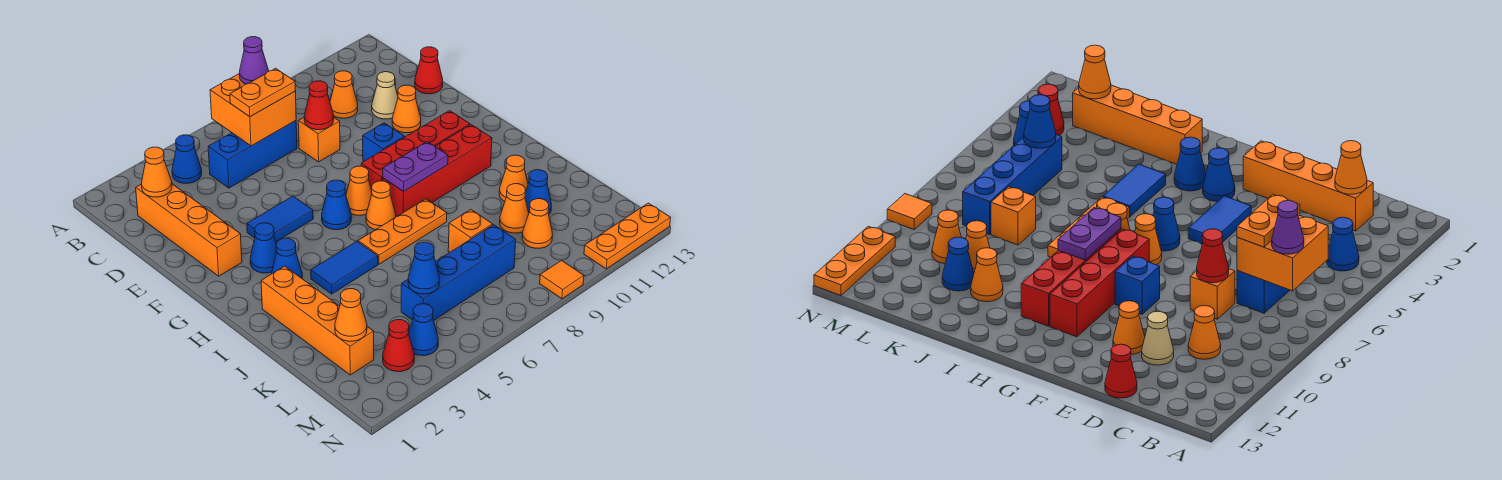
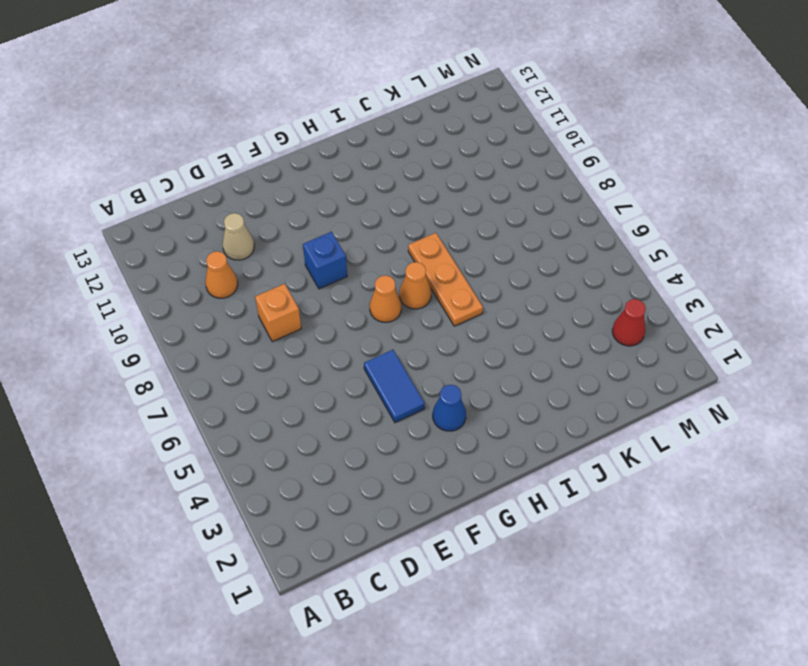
none -> blue 1x1 cone [172,135,202,183]
none -> orange 1x4 brick [136,184,242,276]
none -> blue 1x3 brick [208,121,297,188]
none -> red 1x1 cone [415,47,443,94]

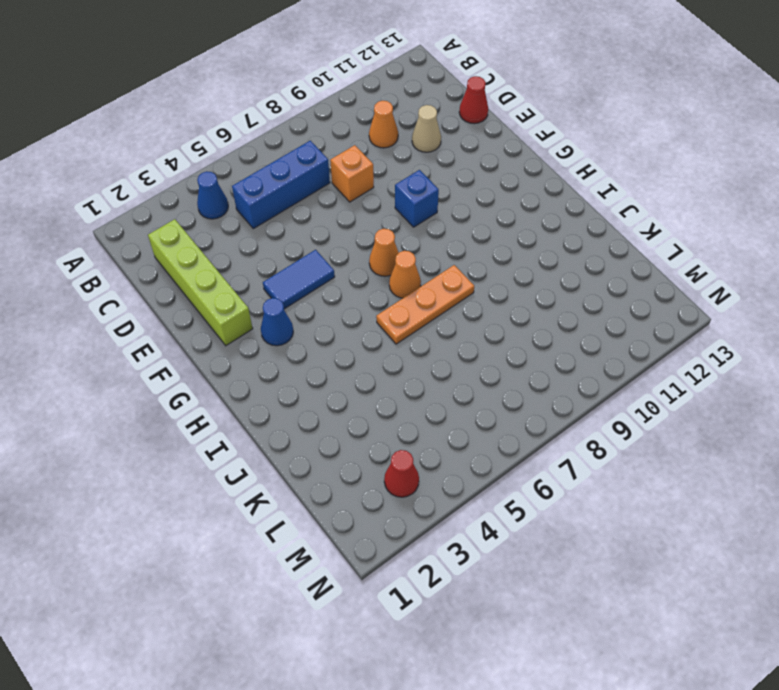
lime 1x4 brick [148,219,253,345] -> orange 1x4 brick [136,184,242,276]
none -> orange 1x1 cone [392,85,421,133]
none -> blue 1x1 cone [322,180,351,230]
none -> red 1x4 brick [361,111,470,190]
none -> blue 1x1 cone [272,238,302,278]

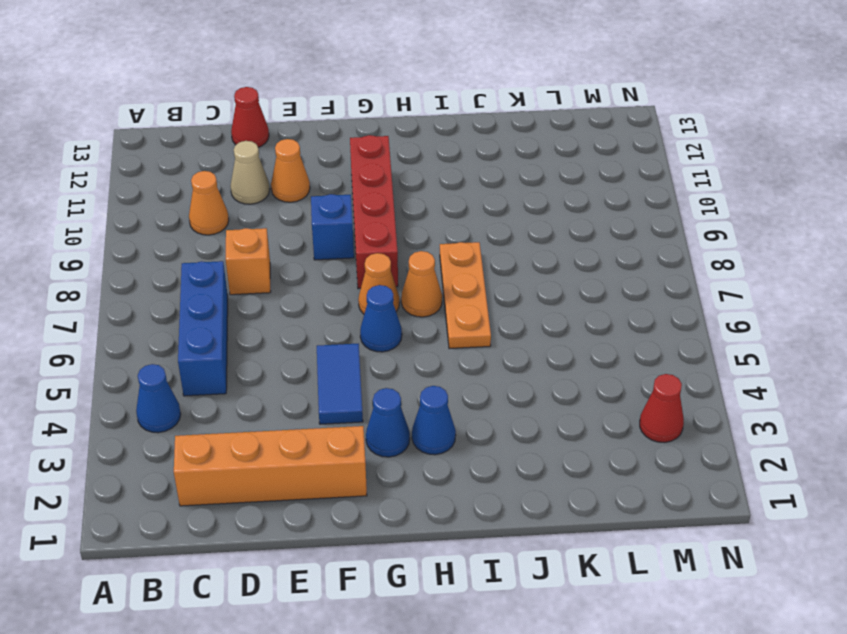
none -> red 1x4 brick [383,125,492,216]
none -> orange 1x4 brick [261,266,374,375]
none -> blue 1x2 tile [311,241,378,294]
none -> orange 1x1 cone [499,155,528,202]

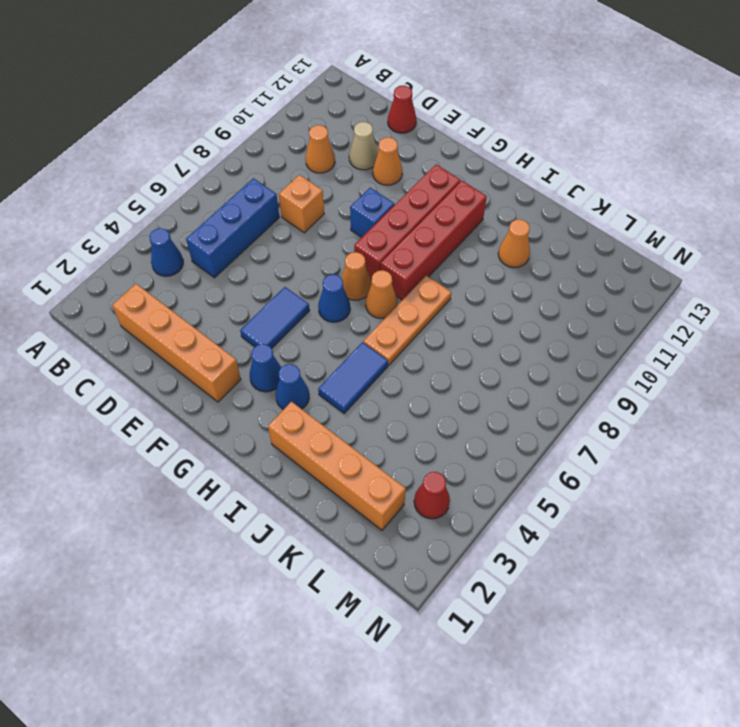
none -> orange 1x1 brick [448,210,493,252]
none -> orange 1x1 cone [500,184,529,233]
none -> blue 1x1 cone [525,170,551,214]
none -> blue 1x4 brick [401,225,516,320]

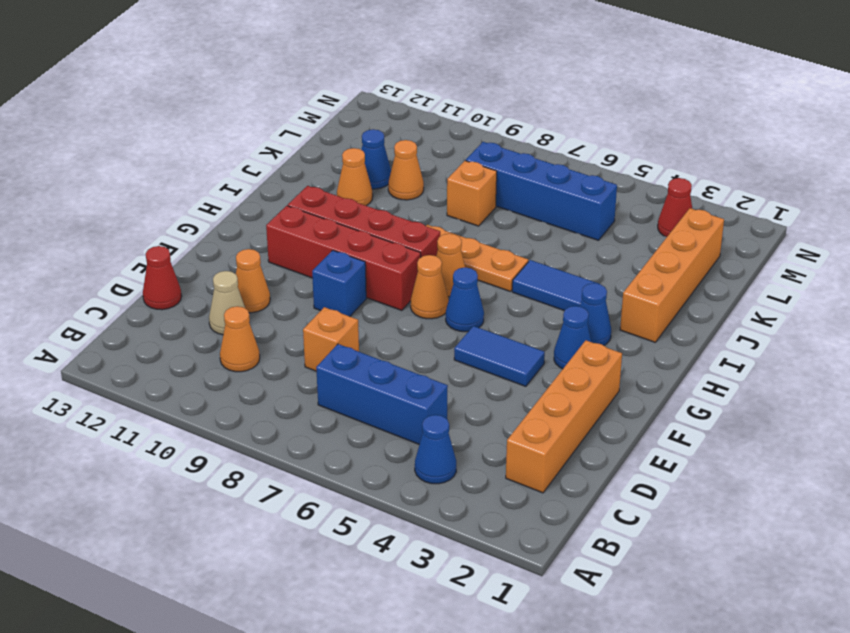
none -> orange 1x1 cone [522,199,553,248]
none -> blue 1x1 cone [409,304,438,356]
none -> orange 1x1 tile [540,261,584,299]
none -> orange 1x3 plate [584,203,671,269]

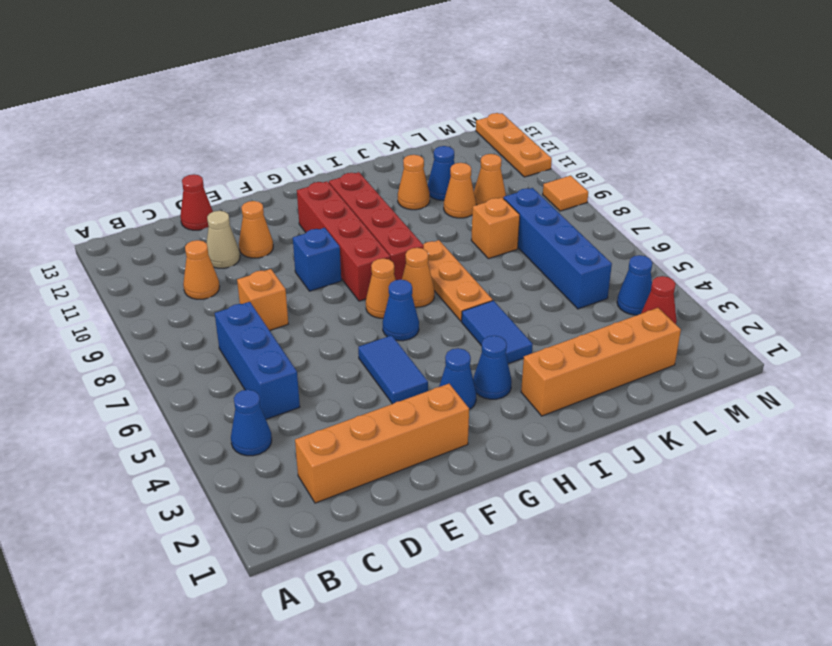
none -> orange 2x2 brick [210,74,296,146]
none -> orange 1x1 cone [141,147,172,197]
none -> red 1x1 cone [304,81,334,130]
none -> purple 1x2 plate [383,142,448,192]

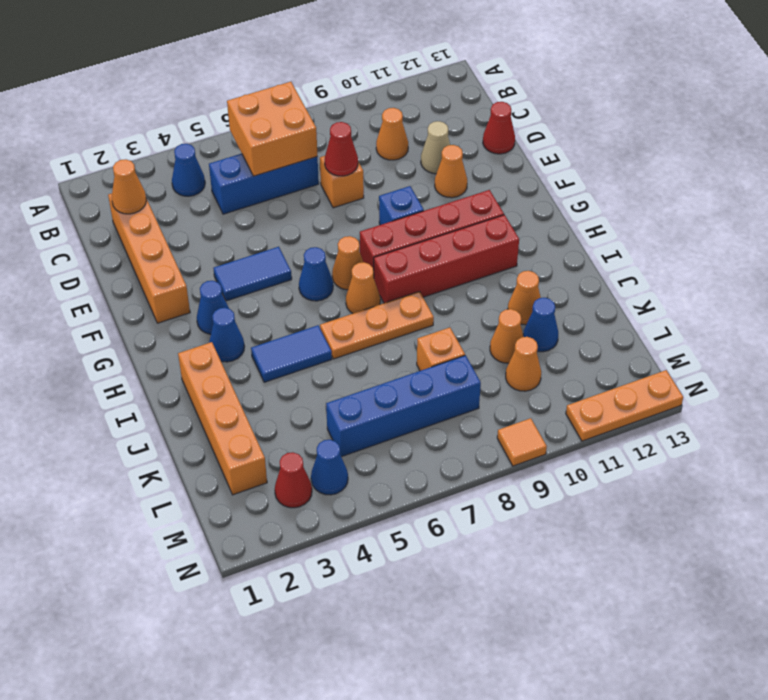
none -> purple 1x2 plate [383,142,448,192]
none -> orange 1x1 cone [335,289,367,341]
none -> blue 1x1 cone [408,242,440,294]
none -> purple 1x1 cone [239,37,269,84]

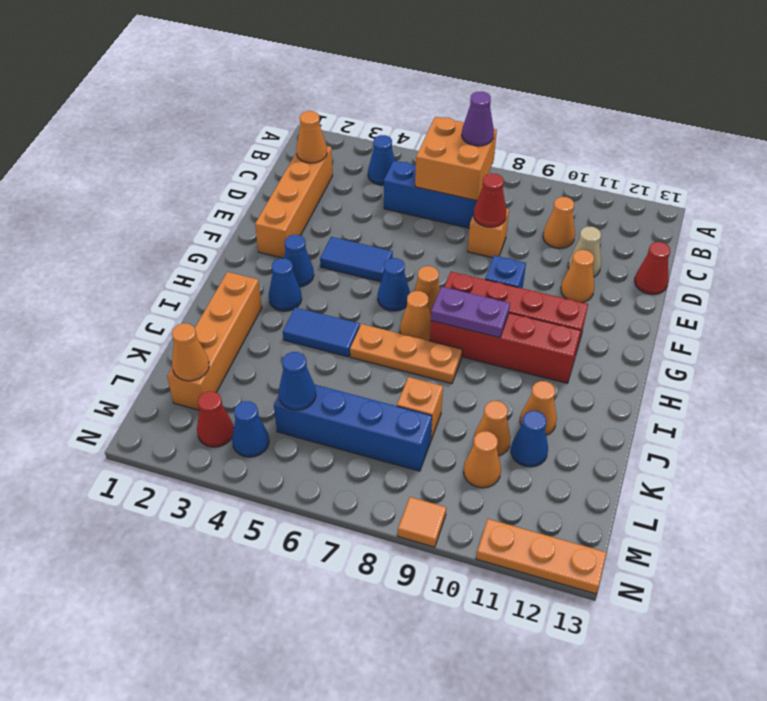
none -> orange 1x2 plate [230,68,295,117]

